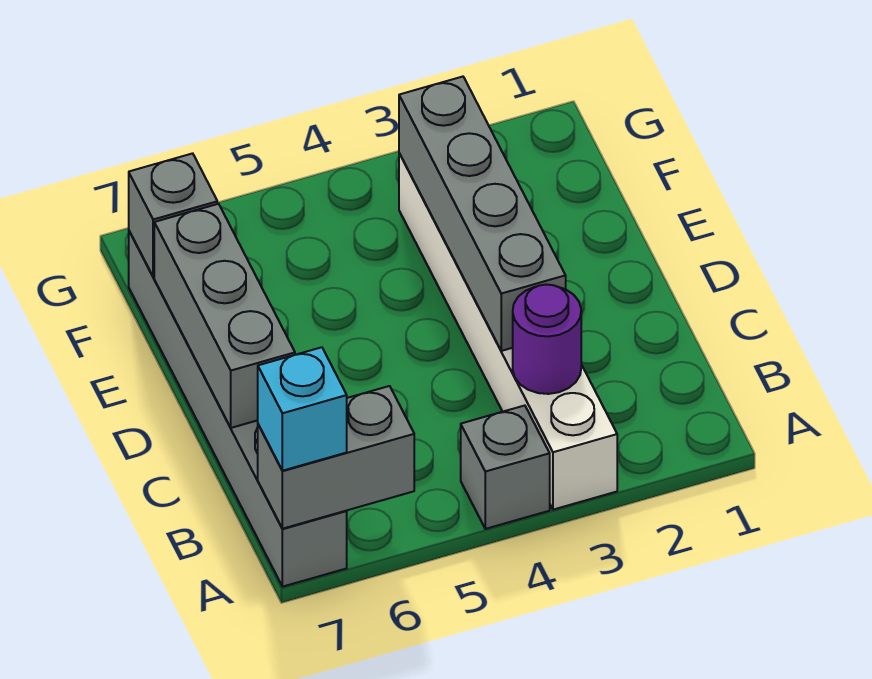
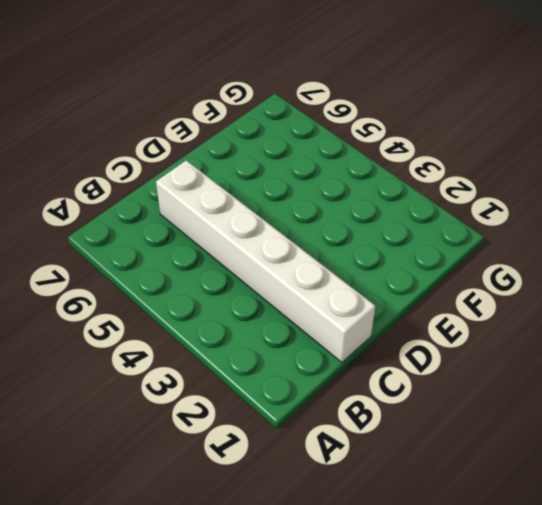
white 1x6 brick [156,160,375,363] -> white 1x6 brick turned to [399,153,617,510]
none -> grey 1x1 brick [461,406,550,529]
none -> grey 1x6 brick [129,231,347,587]

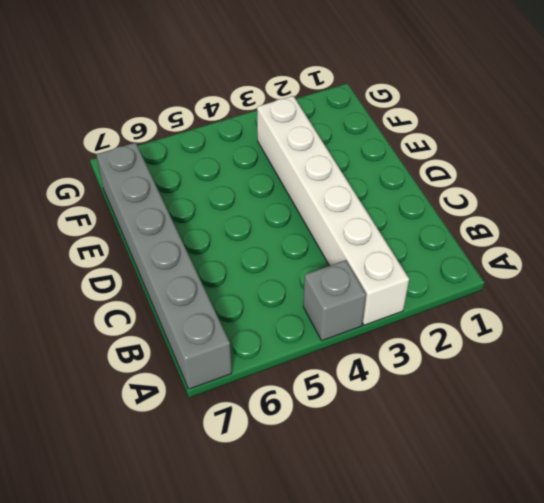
none -> grey 1x2 brick [258,386,414,529]
none -> purple 1x1 round brick [513,285,581,394]

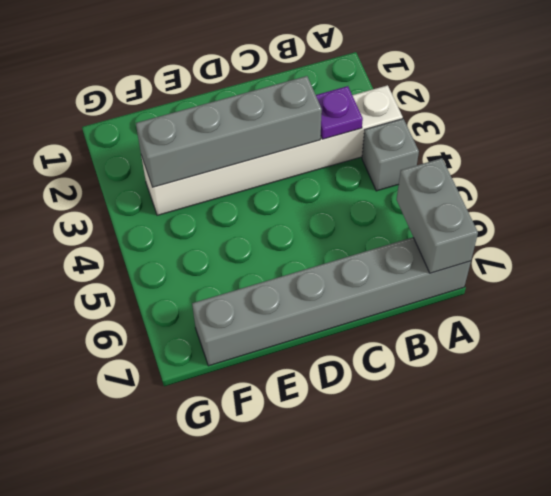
purple 1x1 plate [316,86,363,139] -> purple 1x1 round brick [513,285,581,394]
none -> grey 1x3 brick [154,204,295,428]
none -> grey 1x1 brick [129,153,217,277]

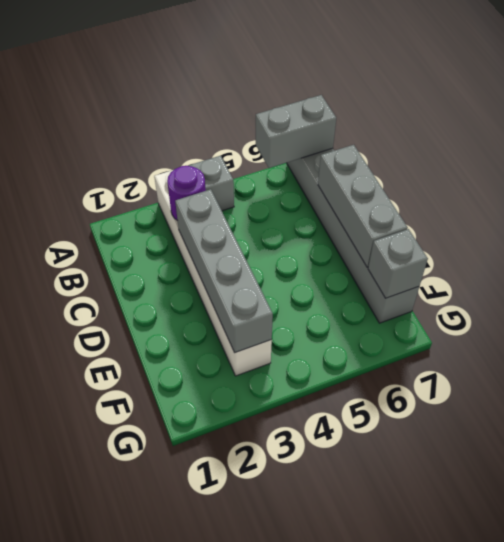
none -> cyan 1x1 brick [258,347,347,471]

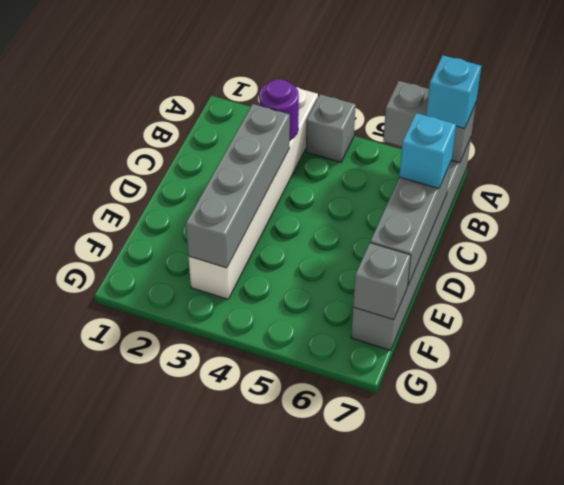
cyan 1x1 brick [399,113,456,188] -> none

